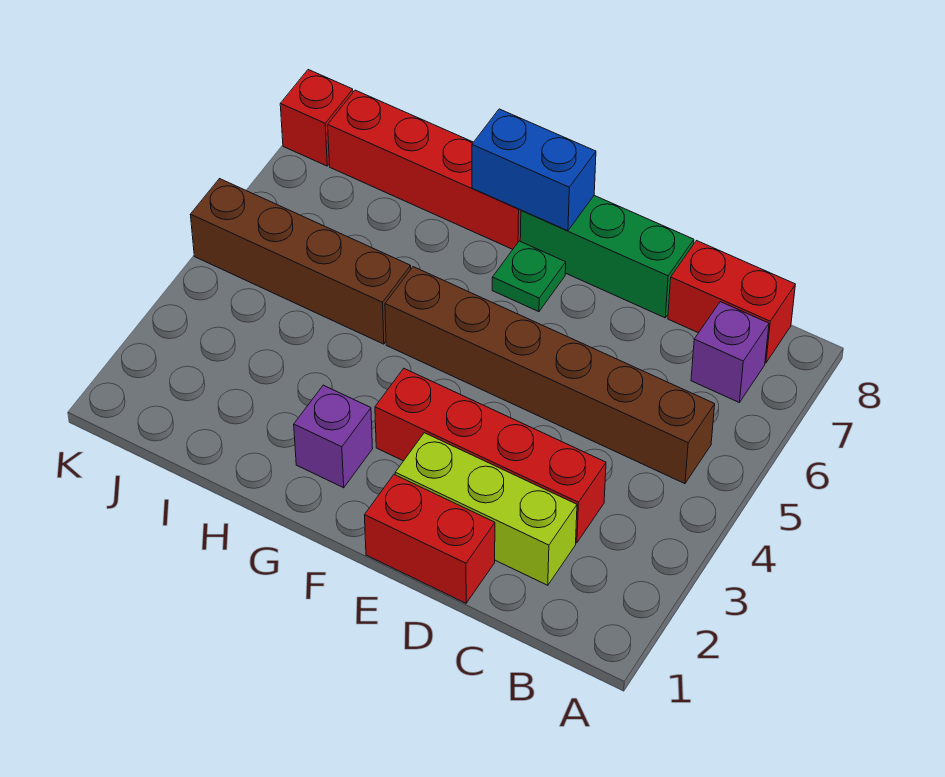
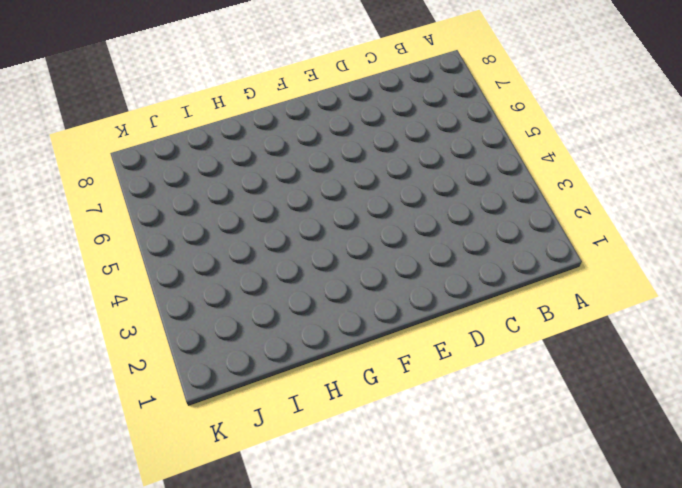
none -> brown 1x6 brick [385,267,715,484]
none -> purple 1x1 brick [691,302,769,402]
none -> red 1x2 brick [668,241,795,363]

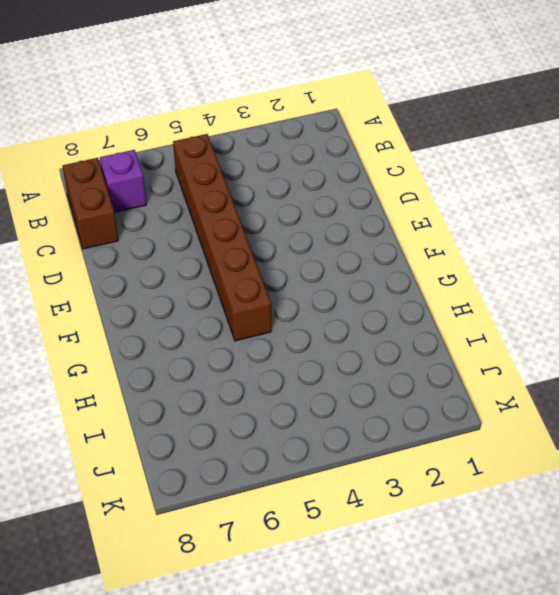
brown 1x2 brick [63,158,118,249] -> red 1x2 brick [668,241,795,363]
none -> lime 1x3 brick [395,433,577,585]
none -> red 1x4 brick [375,369,606,543]
none -> red 1x2 brick [364,475,495,603]

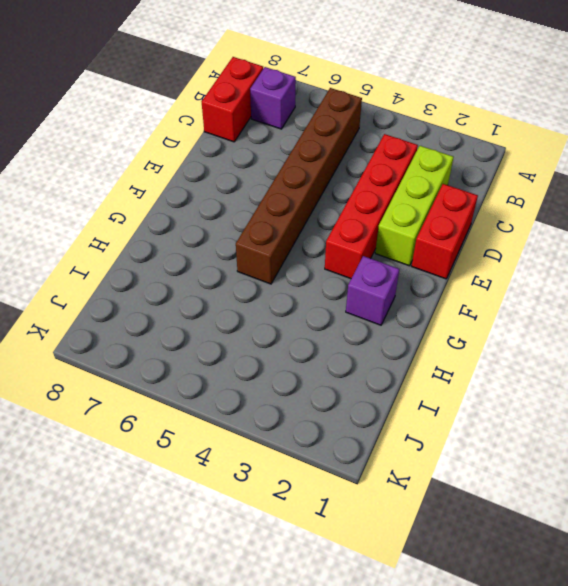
none -> green 1x3 brick [520,196,694,318]
none -> green 1x1 plate [492,241,566,312]
none -> red 1x4 brick [328,90,521,249]

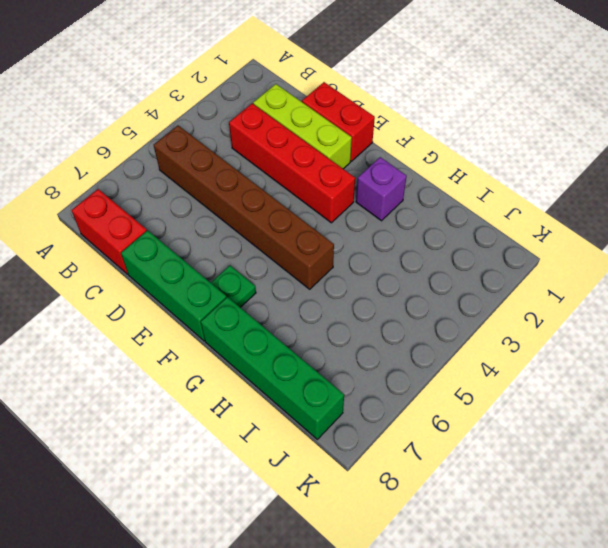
green 1x4 brick [201,297,344,439] -> red 1x4 brick [328,90,521,249]
none -> purple 1x1 brick [691,302,769,402]
none -> brown 1x4 brick [190,179,411,344]
none -> red 1x1 brick [280,70,353,166]

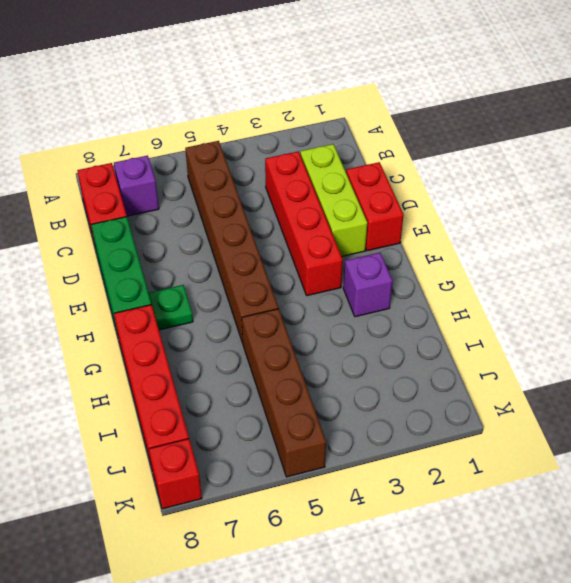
none -> blue 1x2 brick [472,109,596,231]

